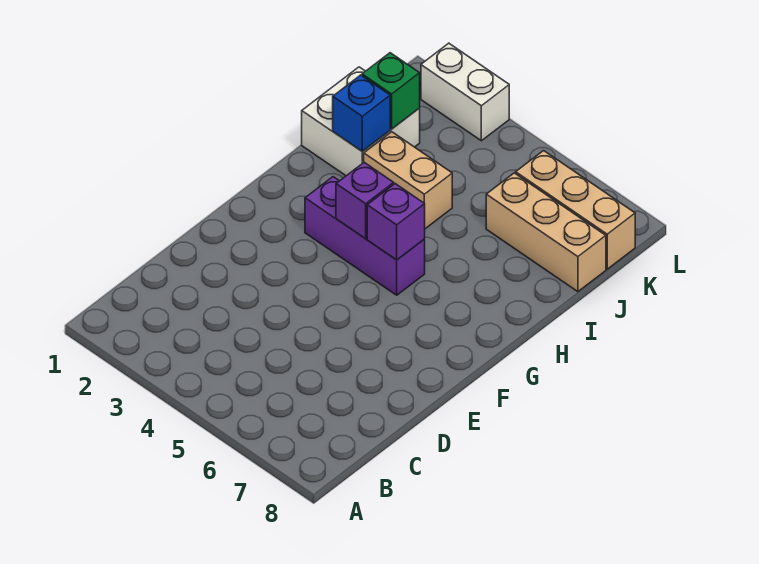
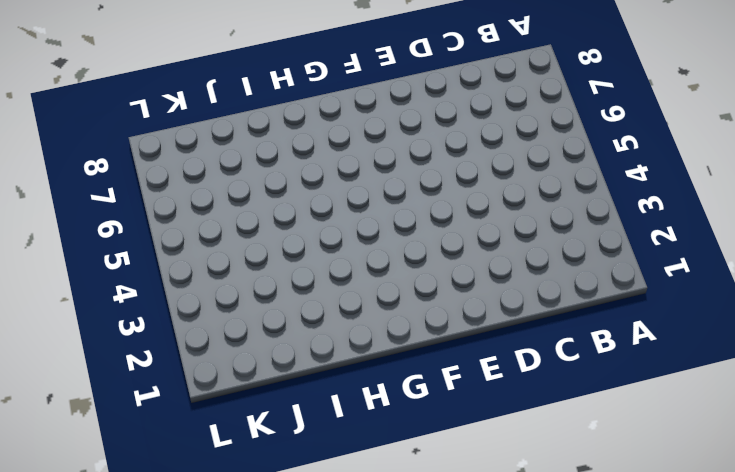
none -> purple 1x3 brick [305,177,425,295]
none -> white 2x2 brick [302,67,420,176]

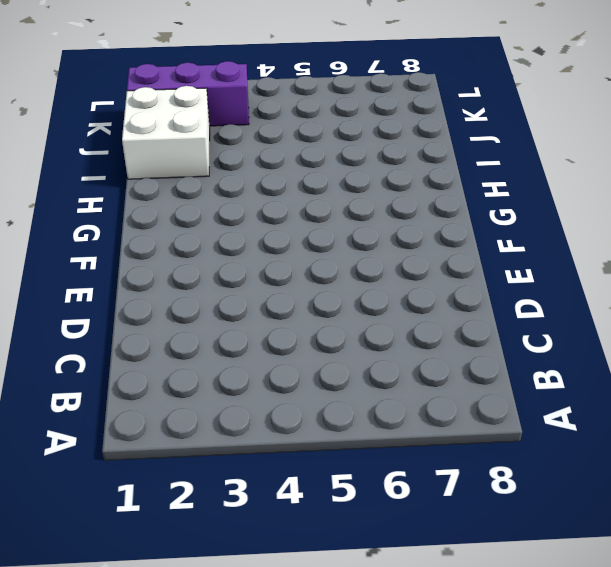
purple 1x3 brick [127,61,249,126] -> purple 1x3 brick moved to [305,177,425,295]
none -> tan 1x2 brick [364,132,452,229]
none -> tan 1x3 brick [486,173,606,292]

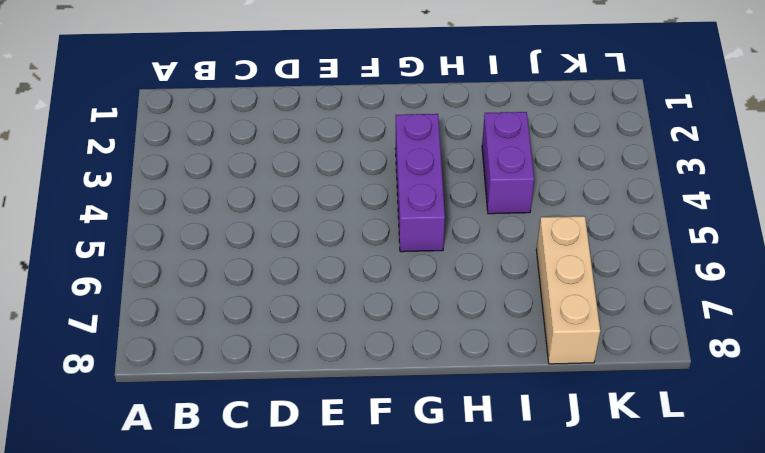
purple 1x2 brick [482,112,534,214] -> tan 1x2 brick [364,132,452,229]
none -> white 2x2 brick [302,67,420,176]
none -> tan 1x3 brick [516,151,635,269]

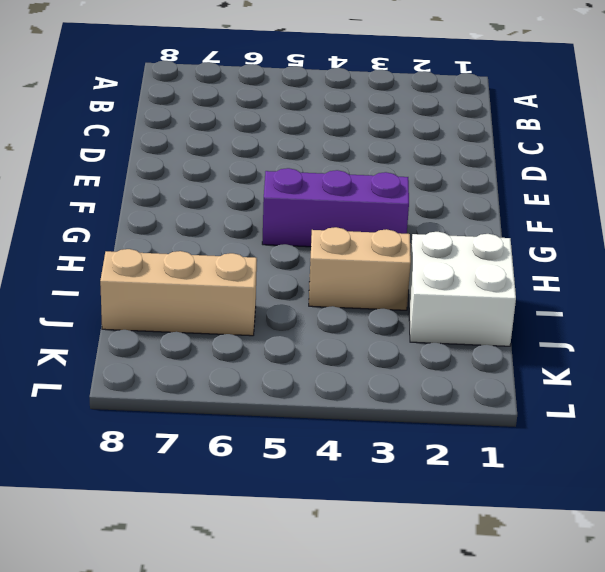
none -> tan 1x3 brick [516,151,635,269]
none -> white 1x2 brick [421,43,509,141]

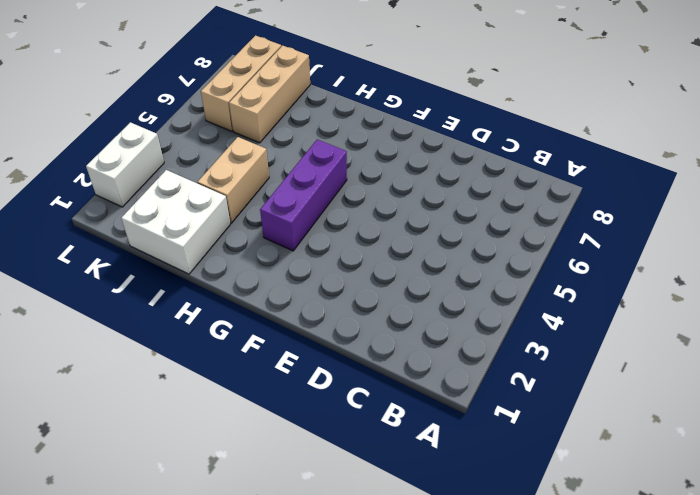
none -> purple 1x1 brick [336,162,394,238]
none -> purple 1x1 brick [367,184,425,260]

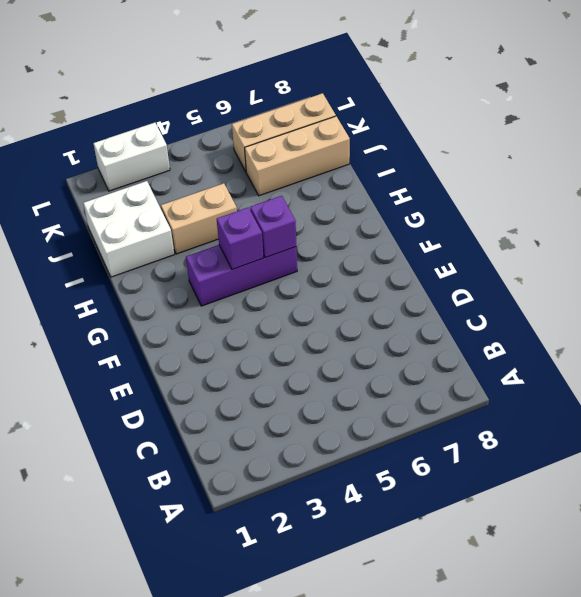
none -> blue 1x1 brick [333,75,390,151]
none -> green 1x1 brick [362,53,420,129]

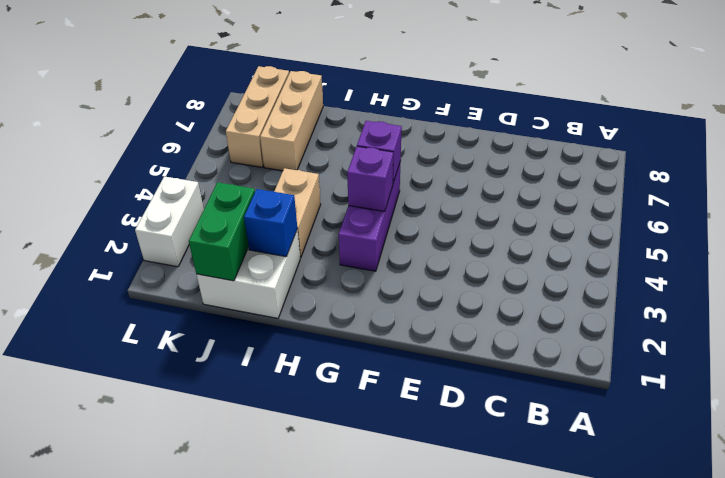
green 1x2 brick [189,182,255,281] -> green 1x1 brick [362,53,420,129]

